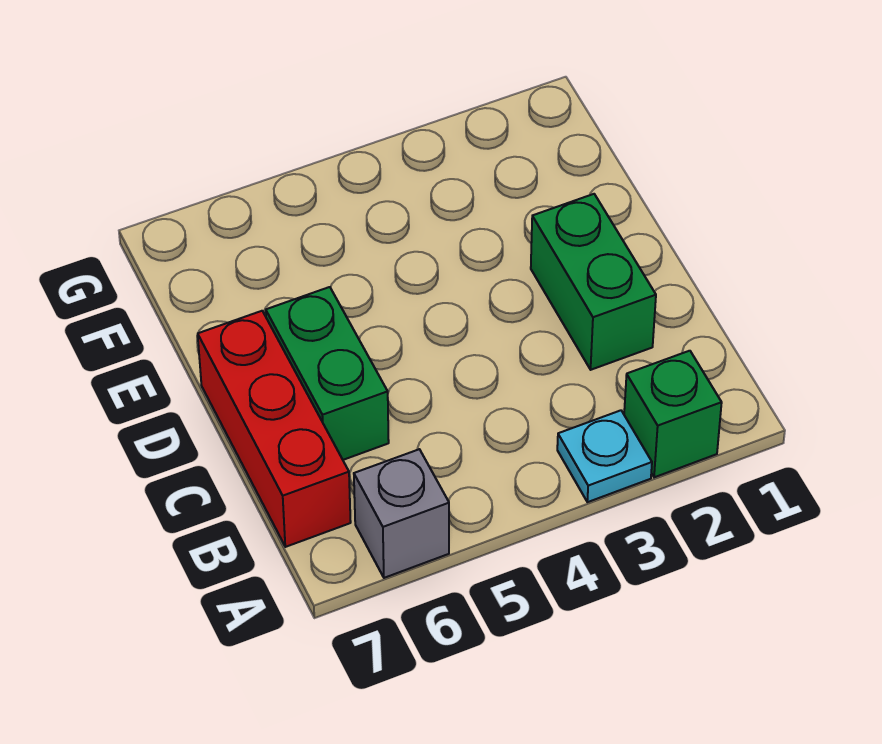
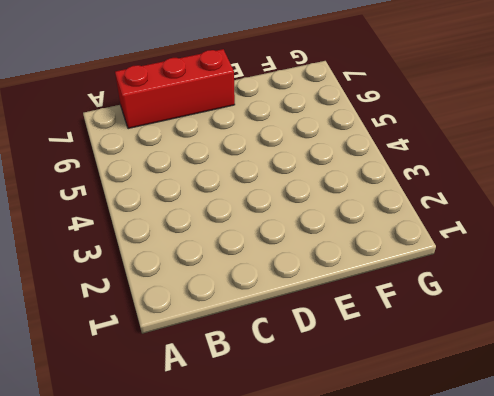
none -> green 1x1 brick [624,351,722,477]
none -> cyan 1x1 plate [557,410,652,502]

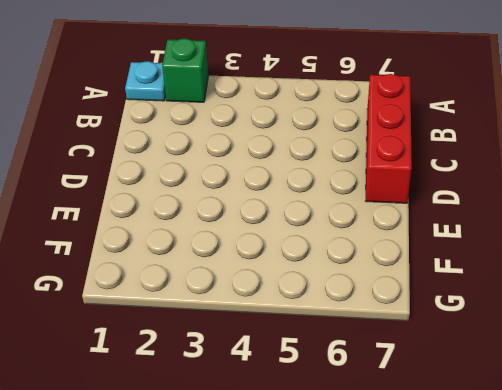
cyan 1x1 plate [125,61,166,101] -> cyan 1x1 plate moved to [557,410,652,502]
none -> grey 1x1 brick [354,449,449,578]
none -> green 1x2 brick [531,194,656,370]

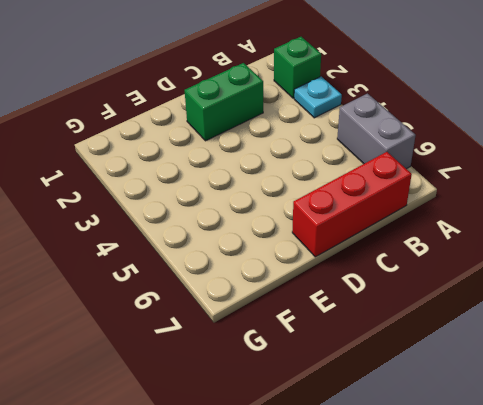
grey 1x2 brick [337,94,416,169] -> grey 1x1 brick [354,449,449,578]
none -> green 1x2 brick [266,287,389,460]

